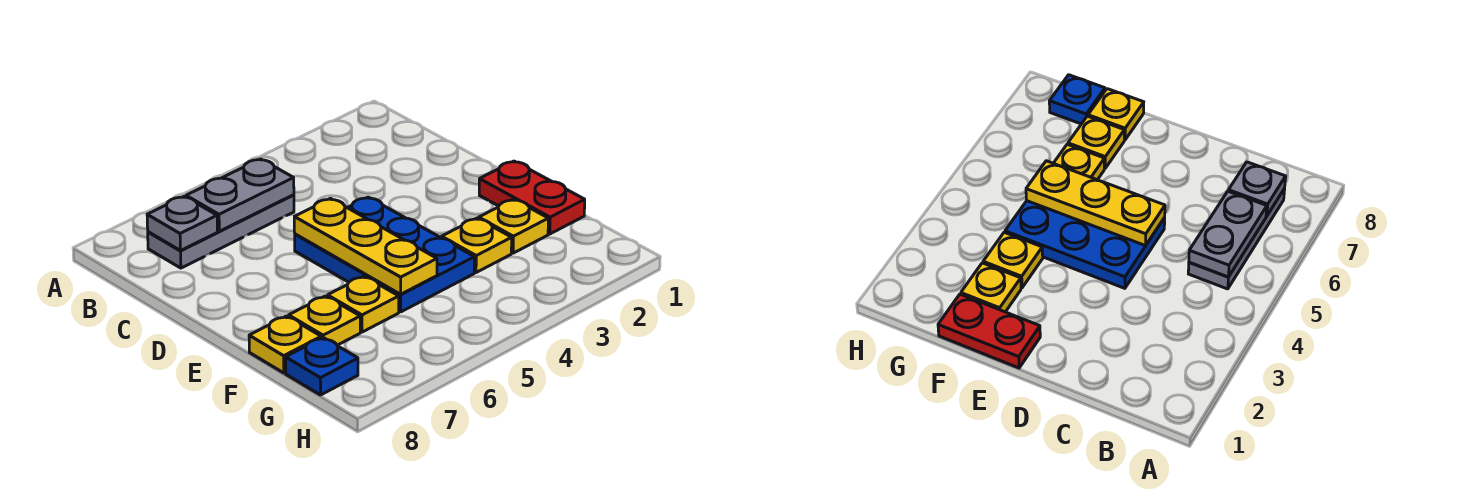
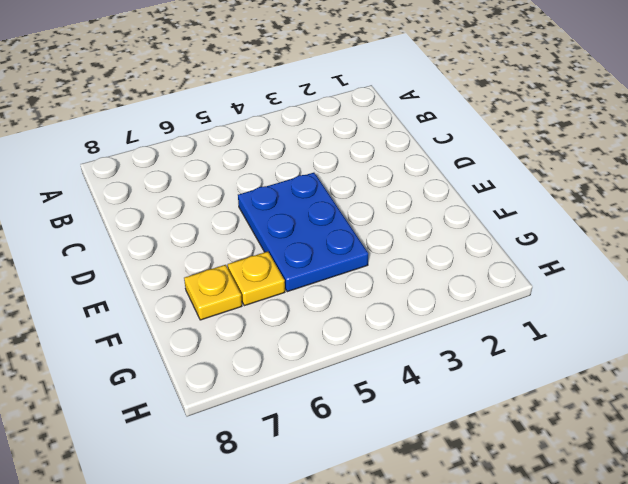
none -> grey 1x3 plate [148,195,294,268]
none -> red 1x2 plate [479,161,585,234]
none -> yellow 1x1 plate [479,199,548,253]

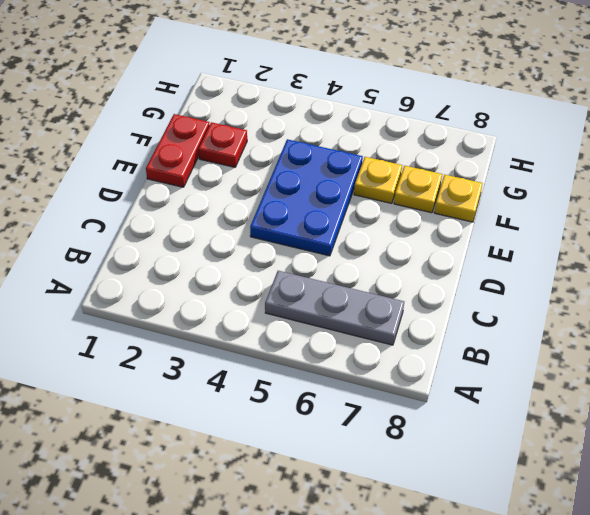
red 1x1 plate [198,122,247,167] -> yellow 1x1 plate [479,199,548,253]
none -> yellow 1x1 plate [442,218,512,273]
none -> blue 1x1 plate [285,338,358,395]
none -> grey 1x2 plate [186,159,294,231]

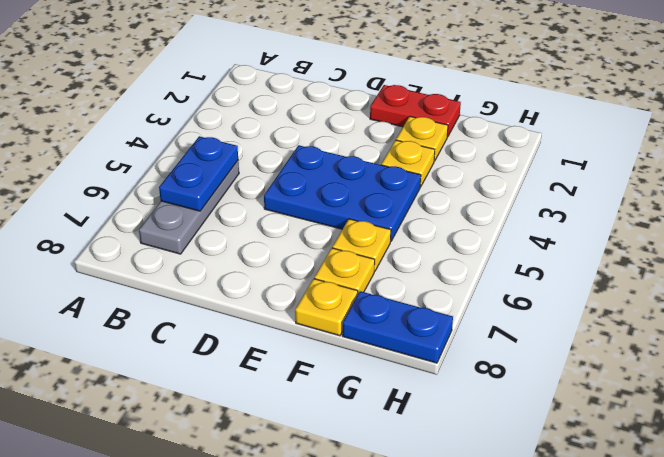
blue 1x2 plate [159,136,238,211] -> grey 1x2 plate [186,159,294,231]
blue 1x2 plate [342,291,453,363] -> blue 1x1 plate [285,338,358,395]
none -> grey 1x1 plate [147,196,217,251]
none -> yellow 1x3 plate [294,198,437,294]

